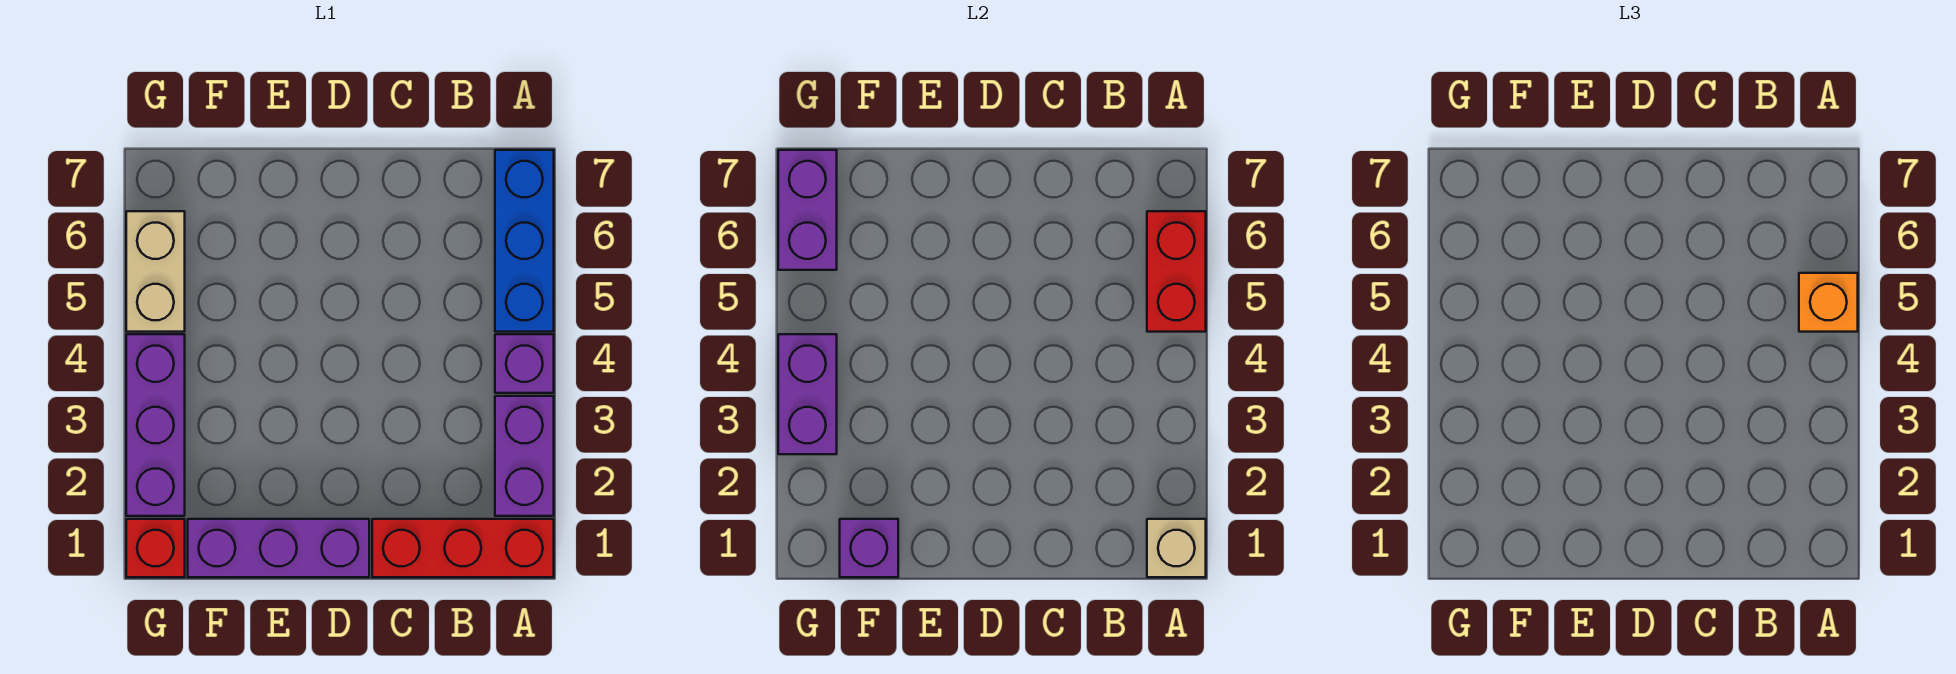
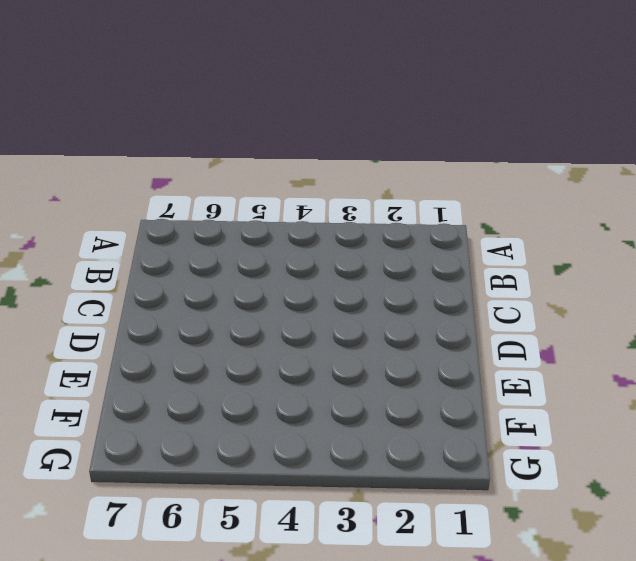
none -> red 1x3 brick [372,519,554,577]
none -> purple 1x2 brick [495,396,554,516]
none -> purple 1x1 brick [495,334,554,393]

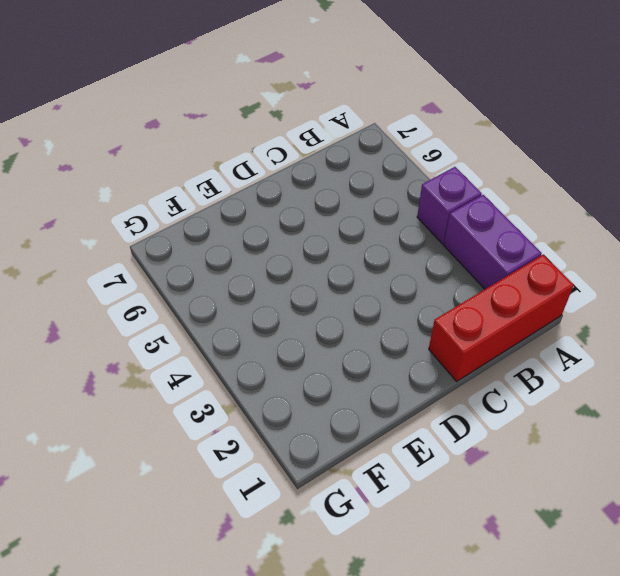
none -> blue 1x3 brick [495,150,554,332]
none -> purple 1x3 brick [188,519,369,577]
none -> red 1x1 brick [126,519,185,577]

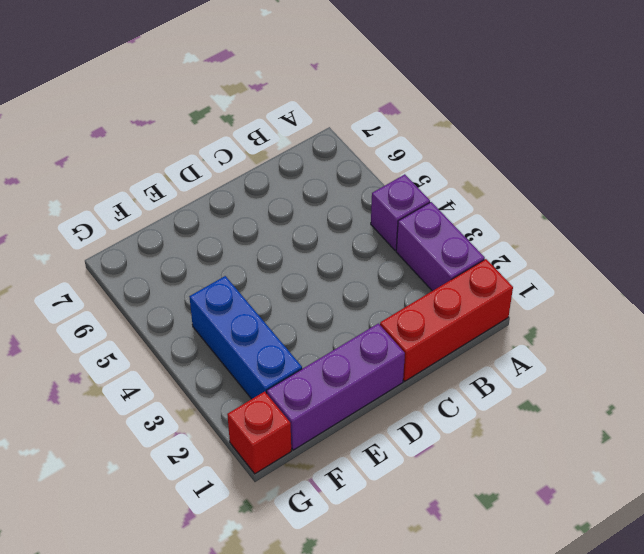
blue 1x3 brick [189,276,302,399] -> blue 1x3 brick moved to [495,150,554,332]
none -> purple 1x3 brick [126,334,185,516]
none -> tan 1x2 brick [126,211,185,332]
none -> tan 1x1 brick [1147,519,1206,577]

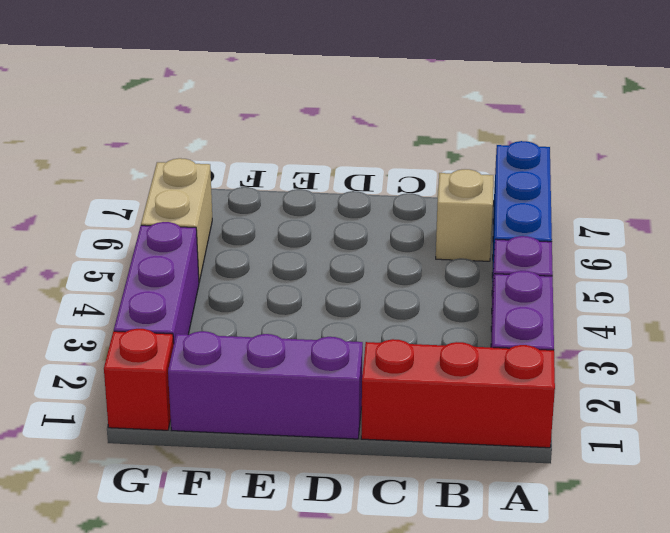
tan 1x1 brick [436,169,493,261] -> tan 1x1 brick moved to [1147,519,1206,577]
none -> red 1x2 brick [1147,211,1206,332]
none -> purple 1x1 brick [840,519,898,577]
none -> purple 1x2 brick [778,334,837,454]

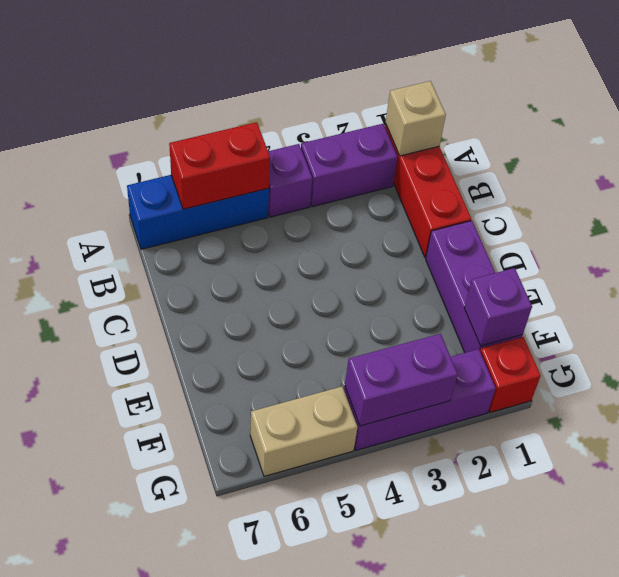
none -> purple 1x2 brick [778,150,837,270]
none -> orange 1x1 brick [1799,273,1858,332]

